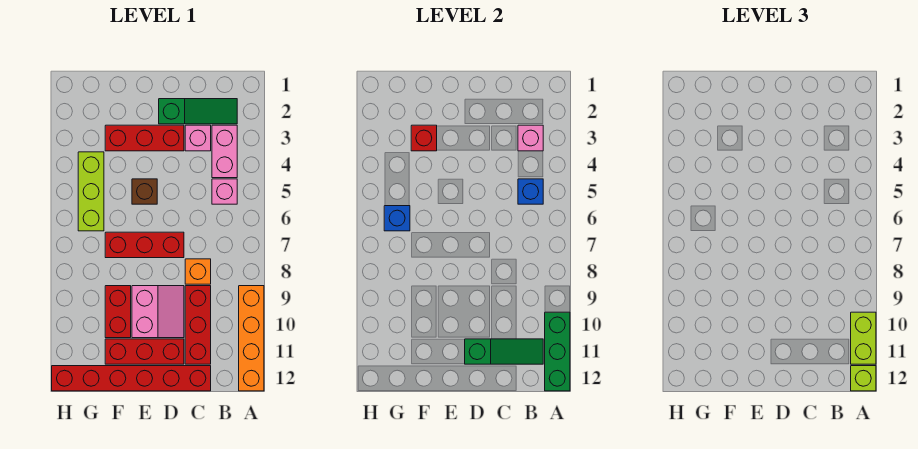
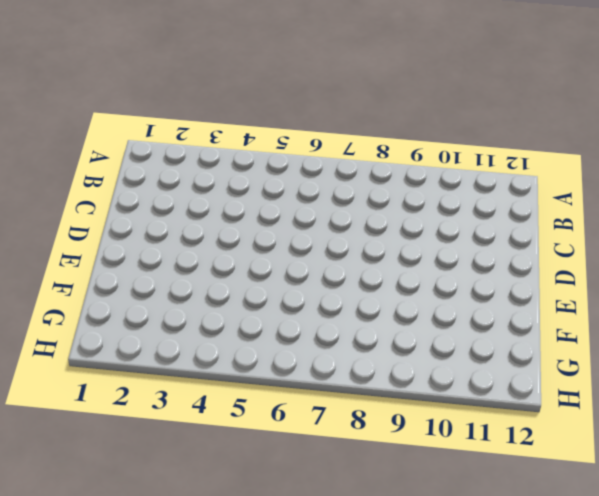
none -> orange 1x4 brick [239,286,264,391]
none -> green 1x3 slope [159,99,237,124]
none -> pink 1x2 brick [212,125,237,178]

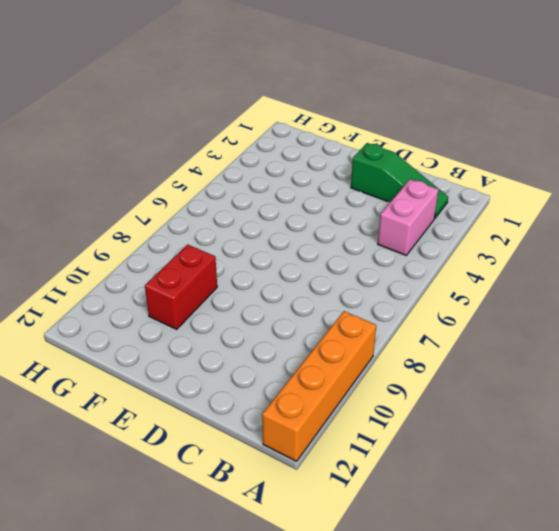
none -> pink 1x1 brick [212,179,237,204]
none -> pink 1x1 brick [185,125,211,151]
none -> orange 1x1 brick [185,259,211,284]

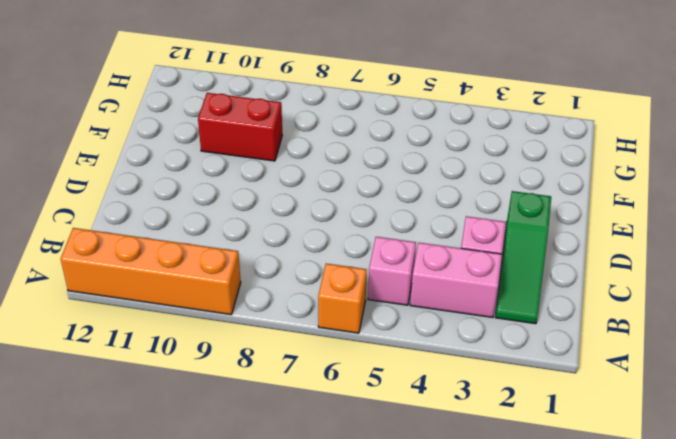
orange 1x1 brick [318,264,367,333] -> orange 1x1 brick moved to [185,259,211,284]
none -> red 1x3 brick [185,286,211,364]
none -> red 1x6 brick [52,366,211,391]
none -> red 1x3 brick [105,125,184,151]

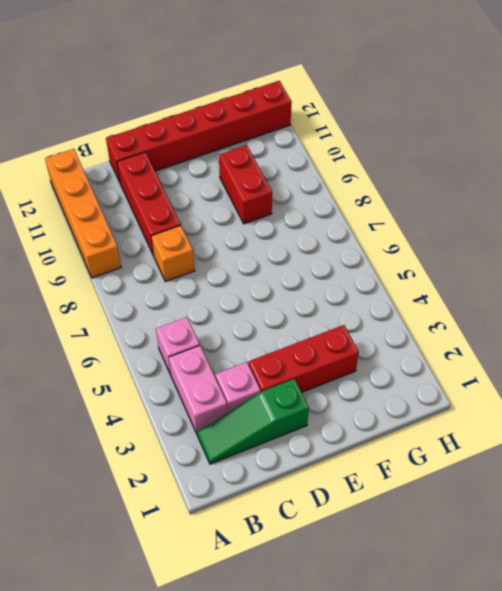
none -> red 1x3 brick [105,232,184,258]
none -> pink 2x2 slope [132,286,184,338]
none -> red 1x3 brick [105,339,184,364]

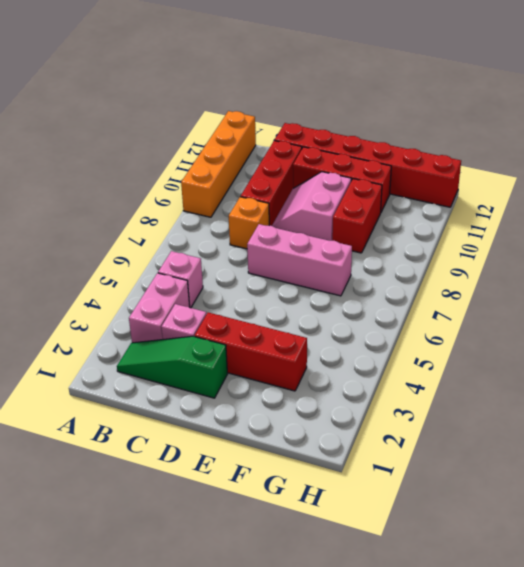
pink 1x3 brick [247,224,352,296] -> red 1x3 brick [105,232,184,258]
none -> brown 1x1 brick [132,179,157,204]
none -> lime 1x3 brick [78,152,104,231]
none -> green 1x3 brick [545,312,570,391]

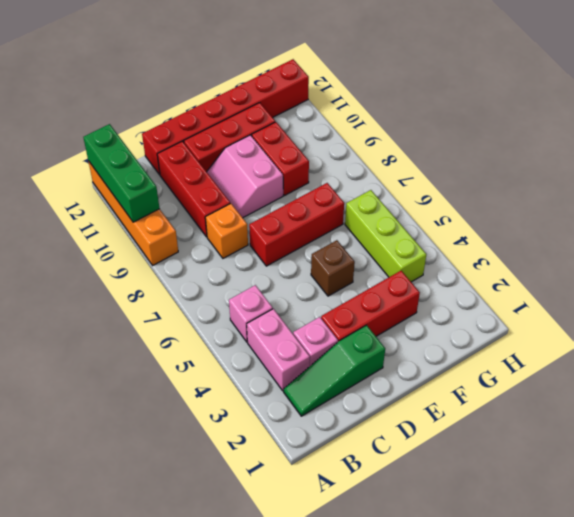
none -> pink 1x1 brick [518,125,543,151]
none -> blue 1x1 brick [518,179,543,204]
none -> green 1x3 slope [465,339,543,364]

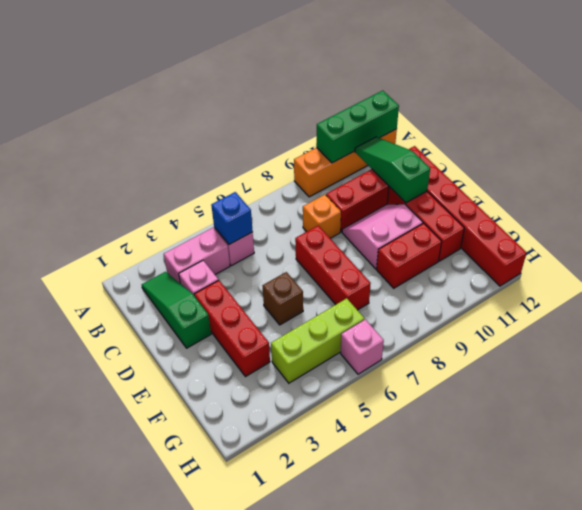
pink 1x1 brick [341,320,384,374] -> pink 1x1 brick moved to [518,125,543,151]
none -> red 1x1 brick [411,125,437,151]
none -> blue 1x1 brick [384,206,410,231]
none -> lime 1x2 brick [851,312,876,364]

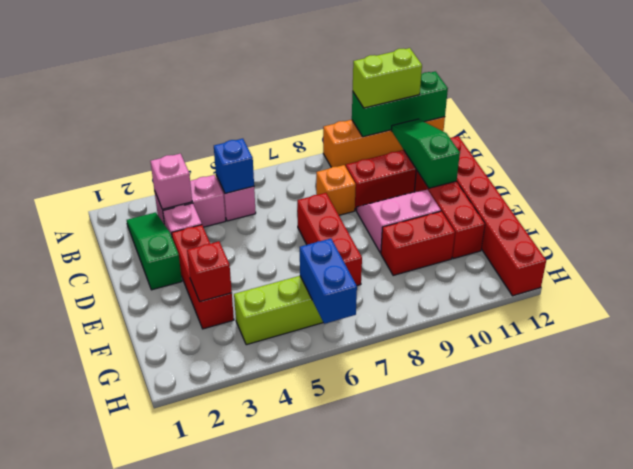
blue 1x2 brick [300,238,357,324] -> blue 1x1 brick [384,206,410,231]
none -> brown 1x1 brick [132,179,157,204]
none -> lime 1x1 brick [851,366,876,391]

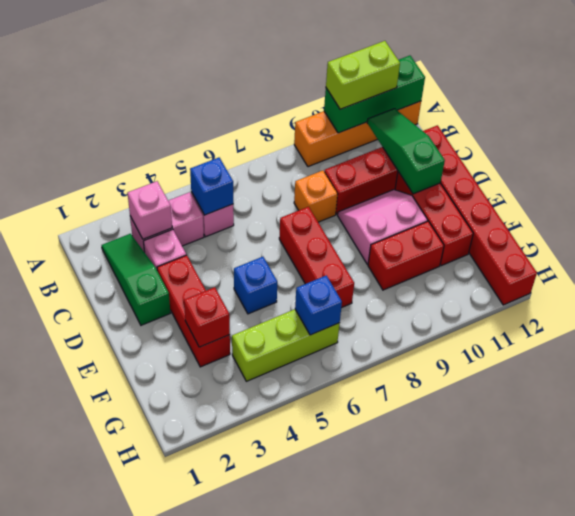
blue 1x1 brick [234,257,277,314] -> brown 1x1 brick [132,179,157,204]
none -> lime 1x1 brick [851,366,876,391]

